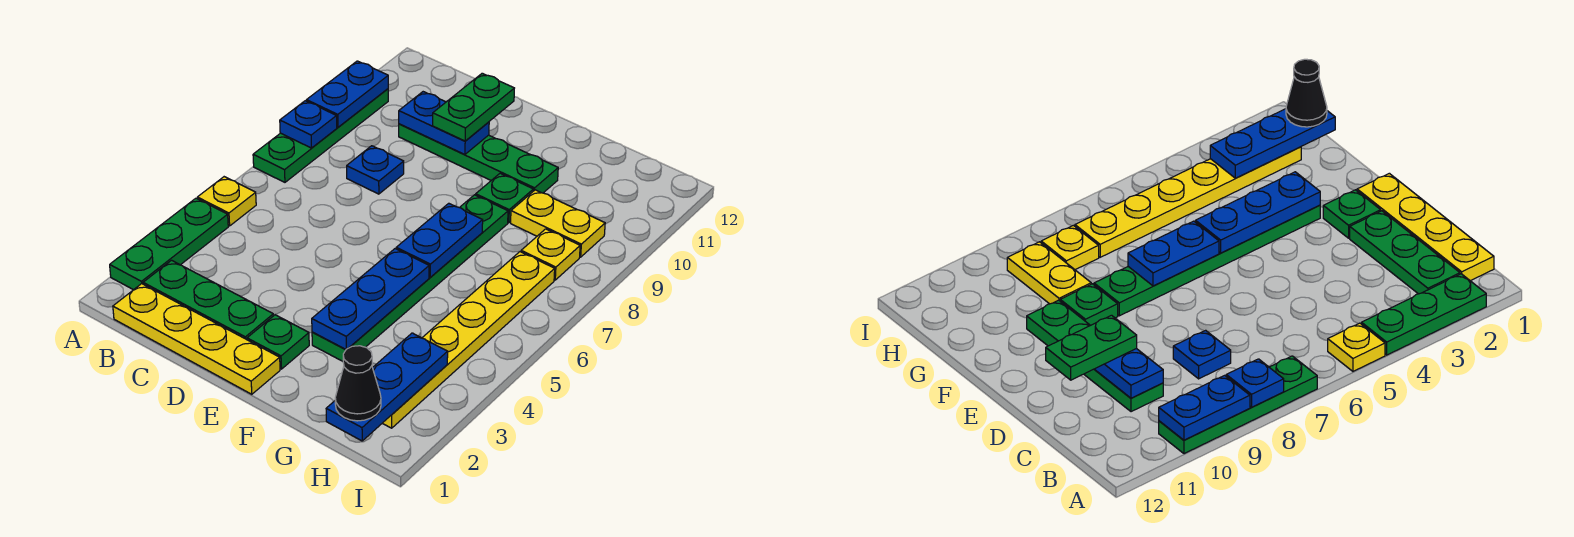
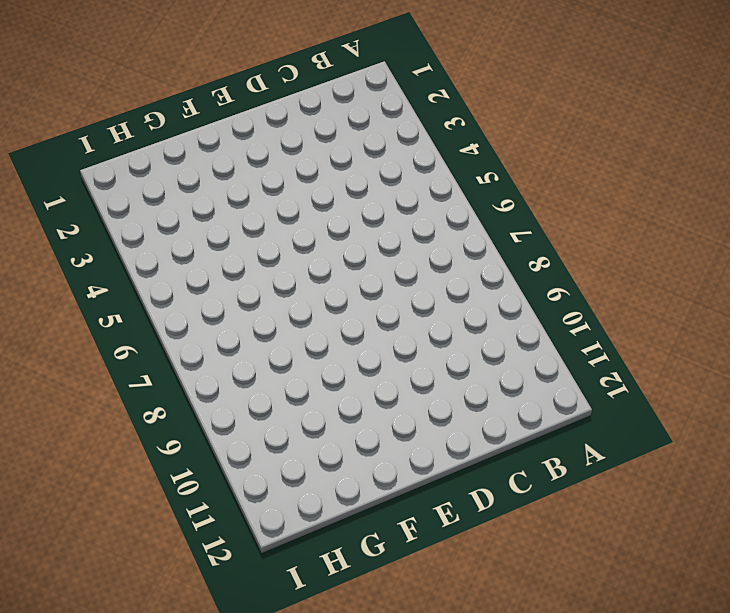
none -> green 1x3 plate [110,198,228,290]
none -> yellow 1x1 plate [197,177,256,226]
none -> green 1x4 plate [253,89,388,182]

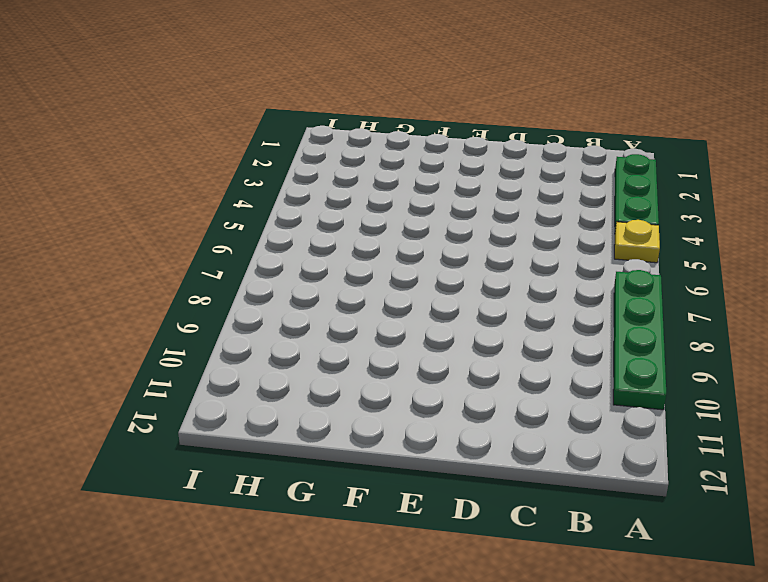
none -> yellow 1x4 plate [113,284,280,394]
none -> green 1x3 plate [143,260,273,340]
none -> blue 1x1 plate [347,146,404,194]

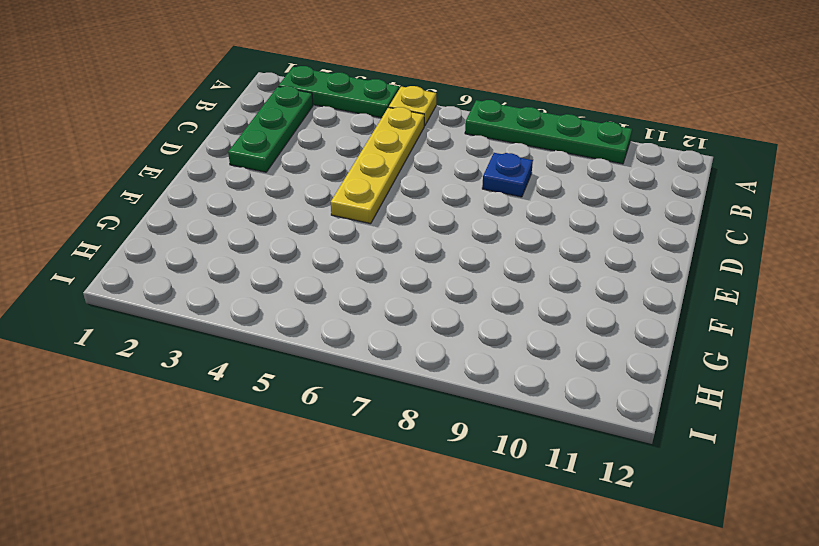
yellow 1x4 plate [331,107,424,224] -> yellow 1x4 plate moved to [113,284,280,394]
none -> green 1x4 plate [399,124,558,193]
none -> green 1x1 plate [247,315,309,369]
none -> green 1x6 plate [312,195,508,361]

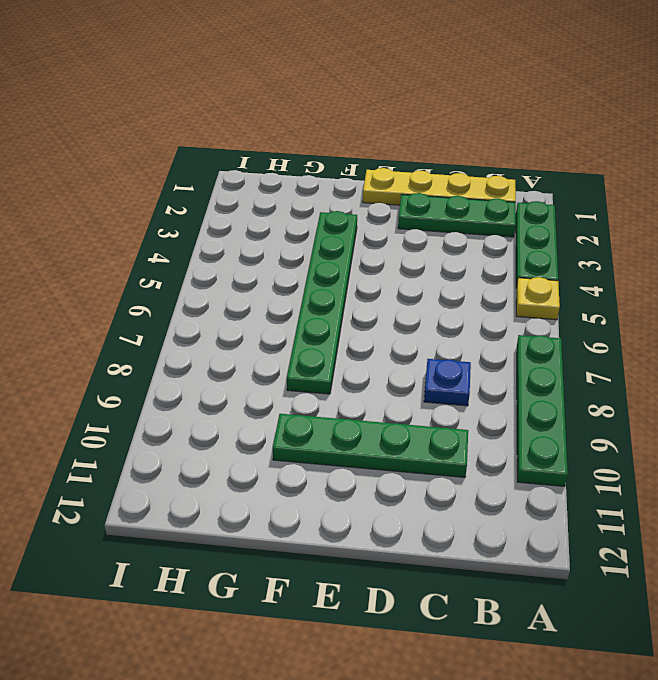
none -> green 1x1 plate [247,315,309,369]
none -> green 1x1 plate [476,173,533,223]
none -> yellow 1x2 plate [511,190,605,257]

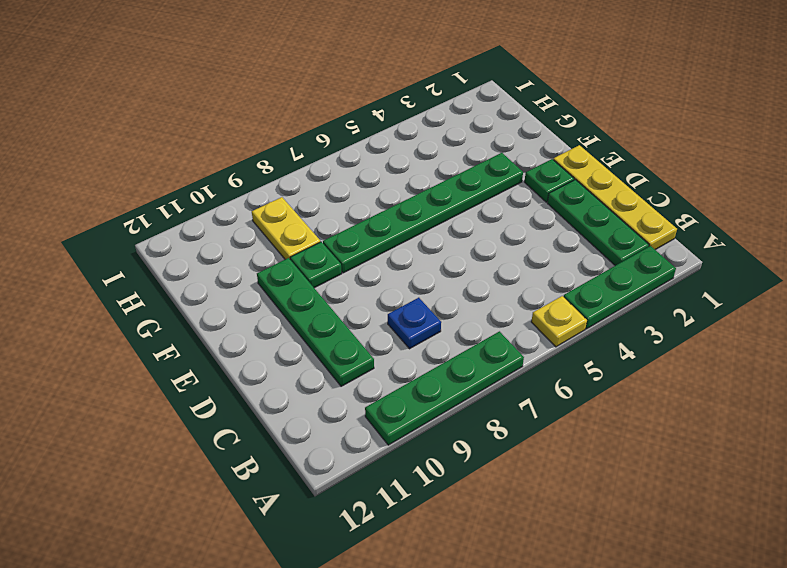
none -> yellow 1x6 plate [383,252,555,428]
none -> yellow 1x1 plate [521,229,580,280]
none -> blue 1x1 plate [280,101,337,148]

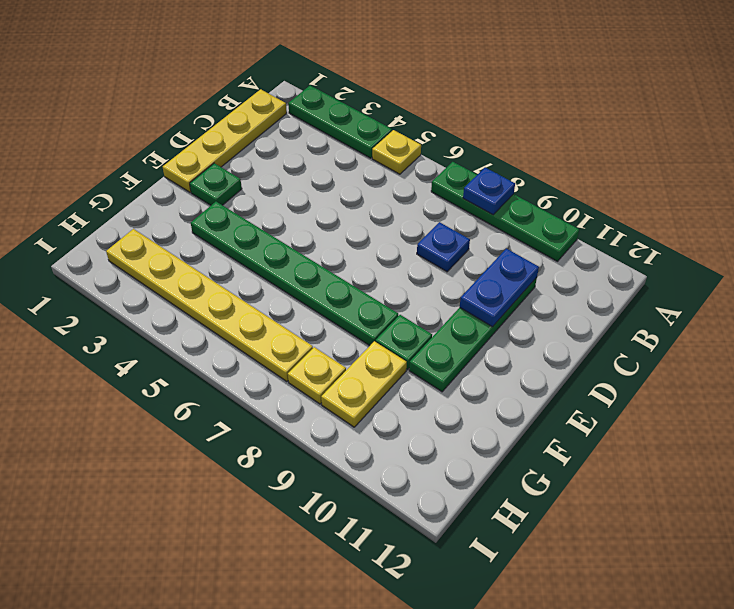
none -> green 1x3 plate [143,260,273,340]
none -> blue 1x2 plate [306,61,388,127]
none -> blue 1x3 plate [312,249,429,350]

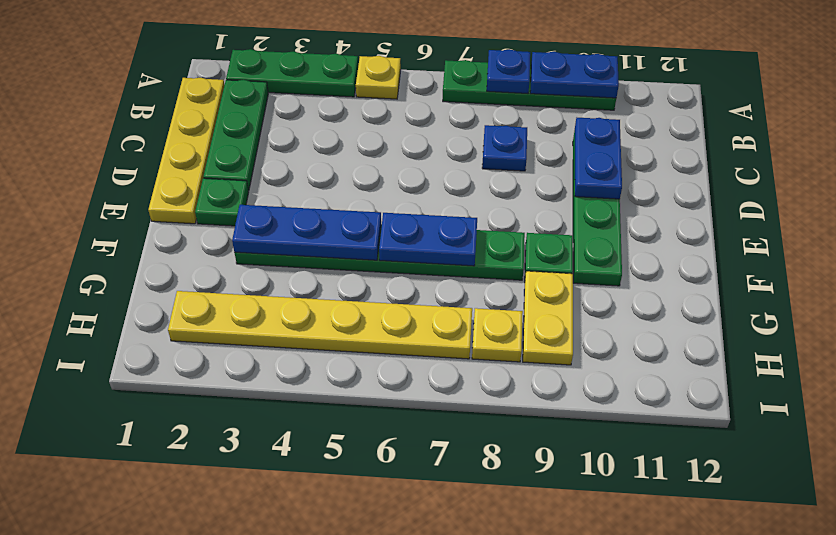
none -> blue 1x3 plate [326,333,448,441]
none -> green 1x2 plate [433,73,514,141]
none -> black 1x1 cone [335,346,381,421]

